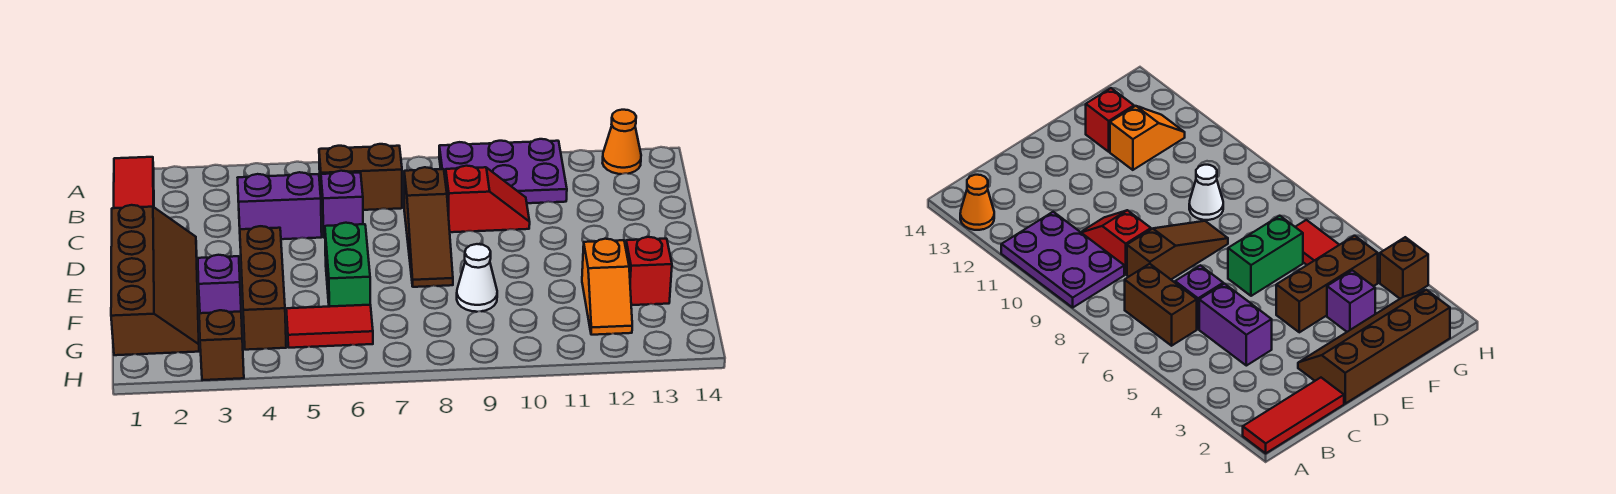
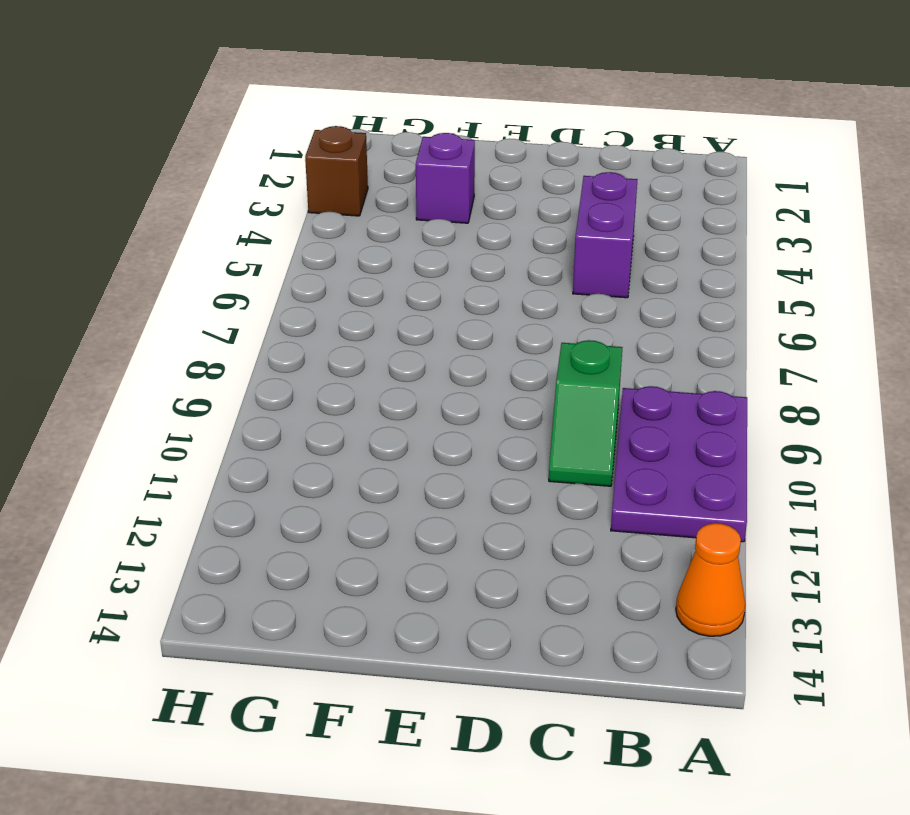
green 1x2 slope [549,340,622,486] -> red 1x2 slope [446,166,530,232]
none -> red 1x3 tile [114,157,154,208]
none -> brown 1x2 brick [319,144,402,210]
none -> purple 1x1 brick [321,171,363,237]

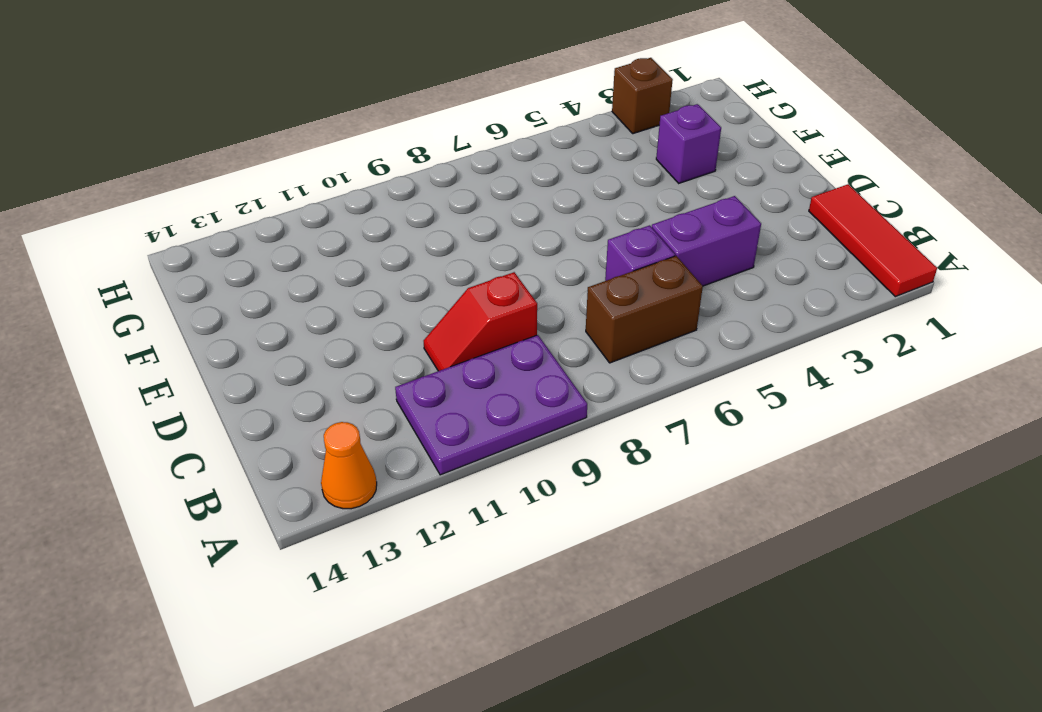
none -> brown 1x3 slope [404,167,453,287]
none -> brown 2x4 slope [111,205,199,355]
none -> brown 1x3 brick [240,226,286,350]

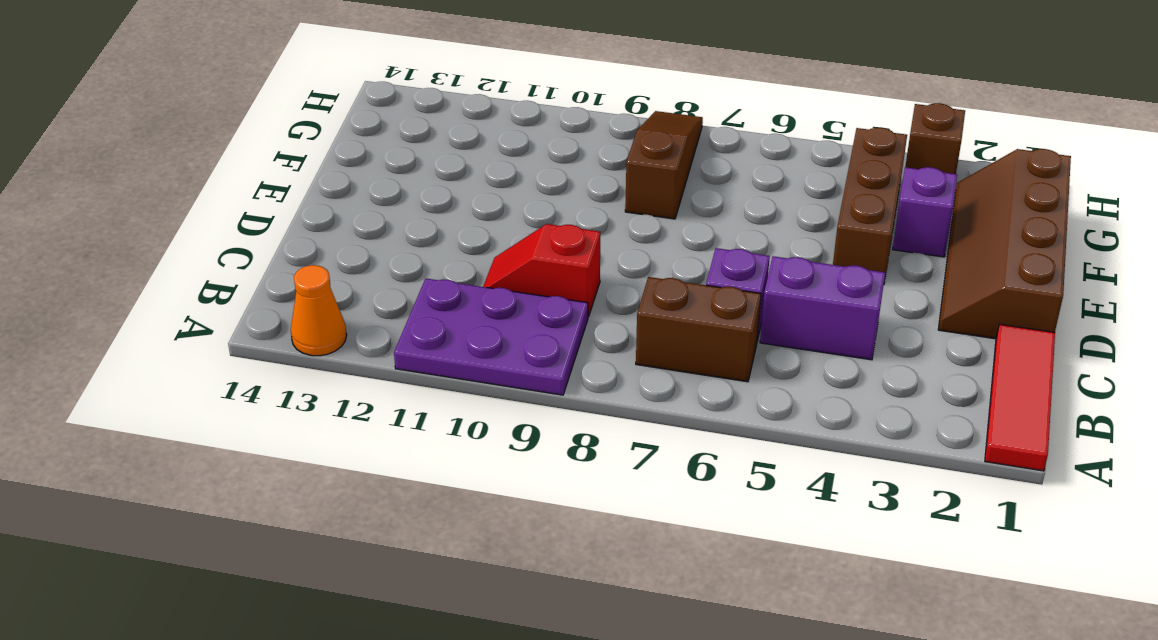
brown 1x3 slope [625,111,703,219] -> brown 1x3 slope moved to [404,167,453,287]
none -> green 1x2 brick [325,223,370,307]
none -> white 1x1 cone [457,244,497,312]
none -> orange 1x2 slope [582,239,632,335]

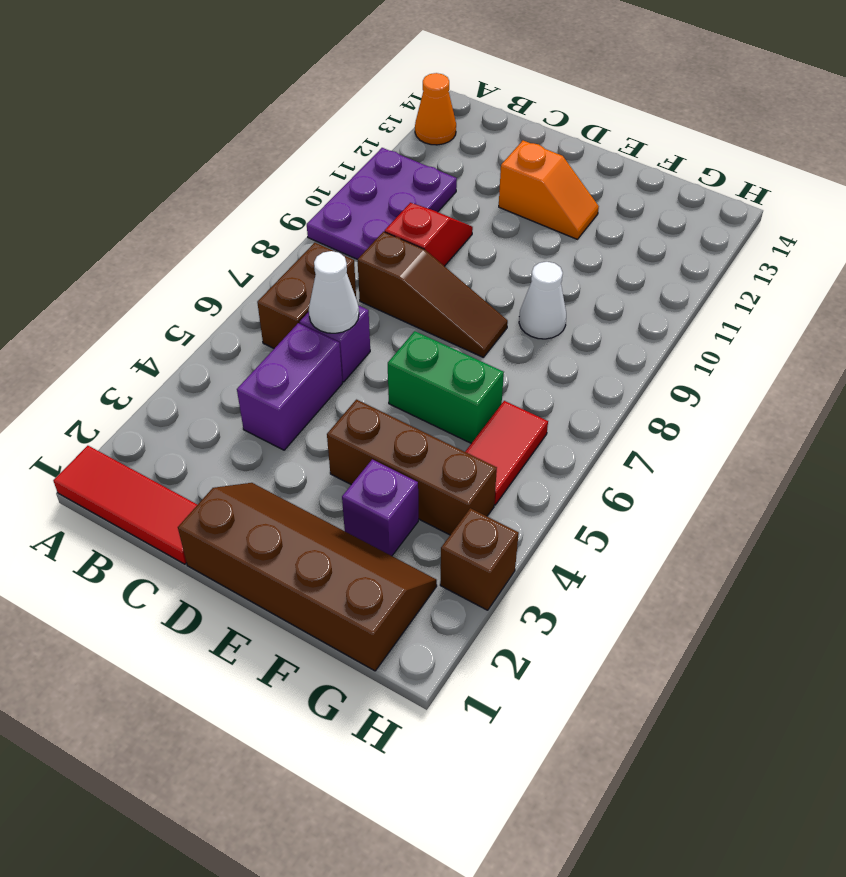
white 1x1 cone [309,251,359,333] -> none
orange 1x2 slope [499,141,599,239] -> orange 1x2 slope moved to [582,239,632,335]
none -> red 1x1 brick [626,237,672,305]

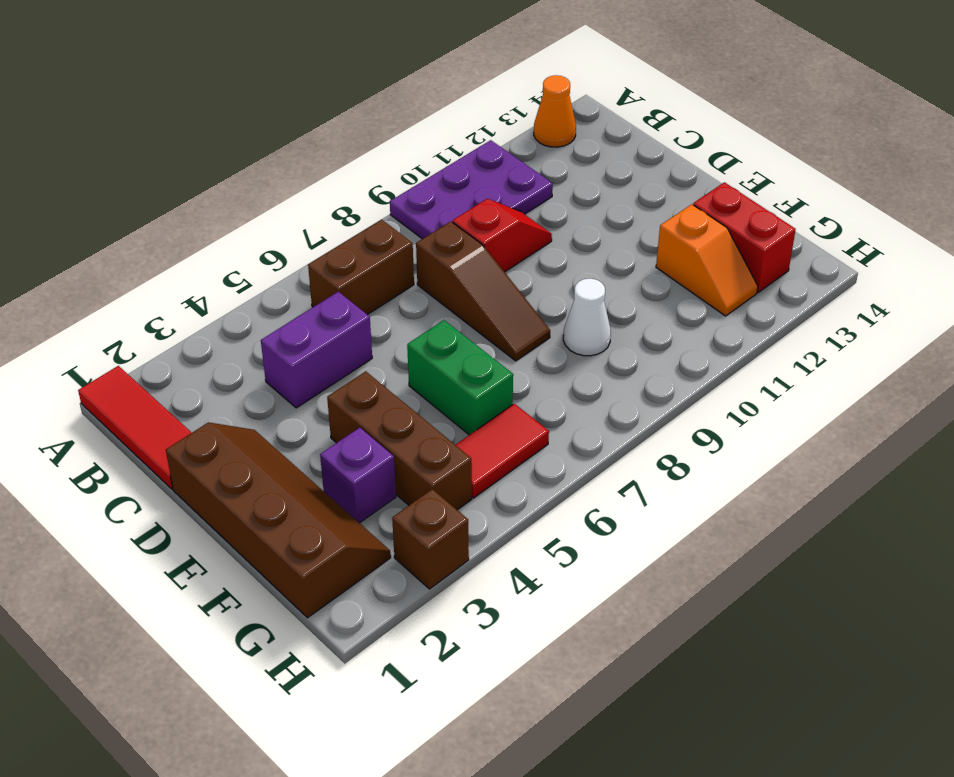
red 1x2 brick [693,182,796,292] -> red 1x1 brick [626,237,672,305]
none -> purple 1x1 brick [321,171,363,237]

